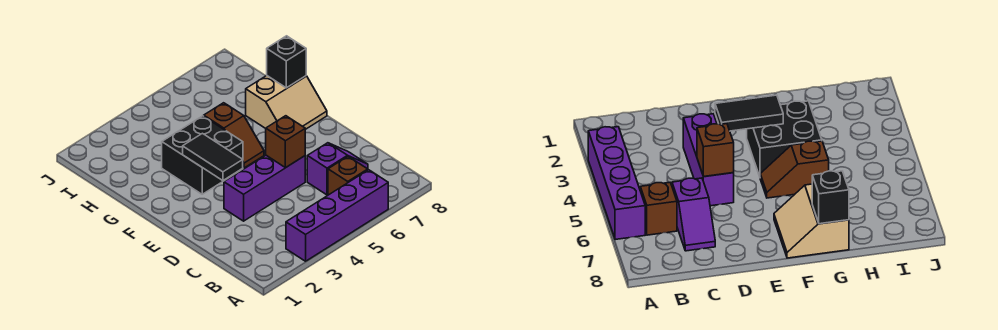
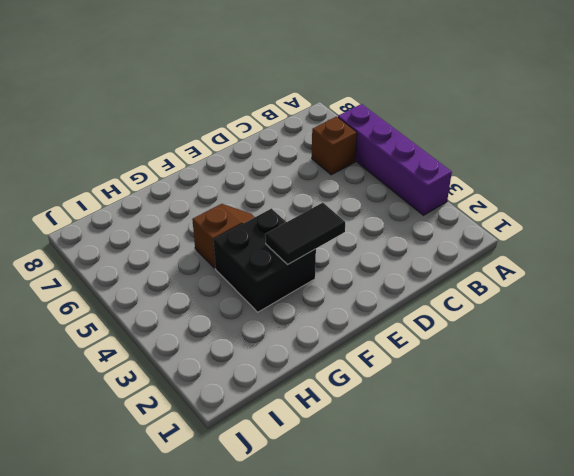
none -> purple 1x2 slope [307,143,368,195]
none -> purple 1x3 brick [224,155,305,221]

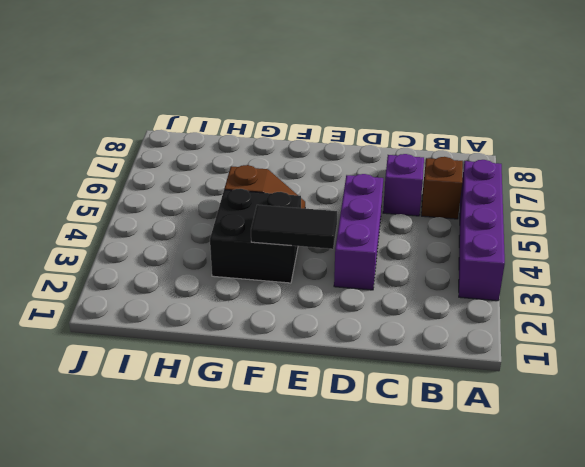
none -> tan 2x2 slope [246,76,327,130]
none -> brown 1x1 brick [266,116,305,168]

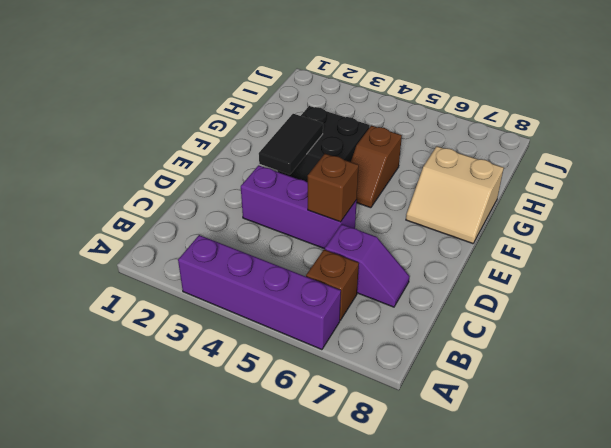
none -> black 1x1 brick [267,36,306,88]

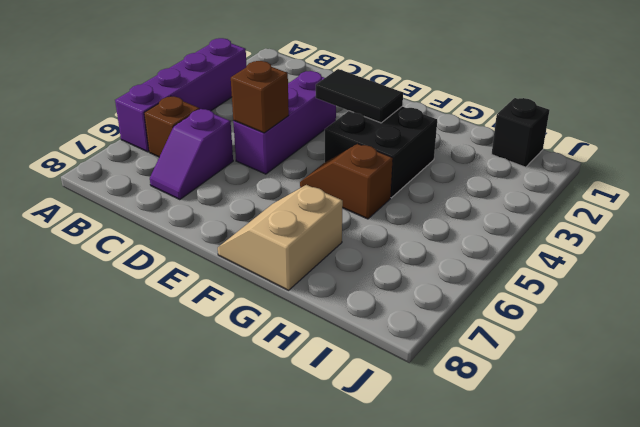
black 1x1 brick [492,98,550,167] -> black 1x1 brick moved to [267,36,306,88]

